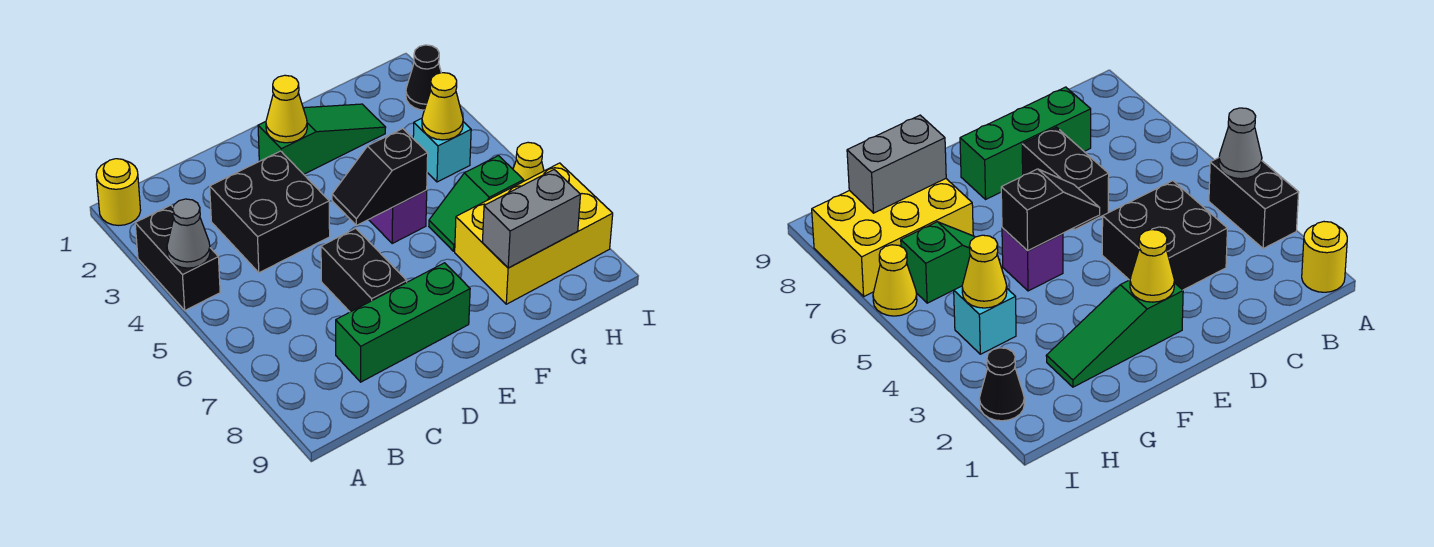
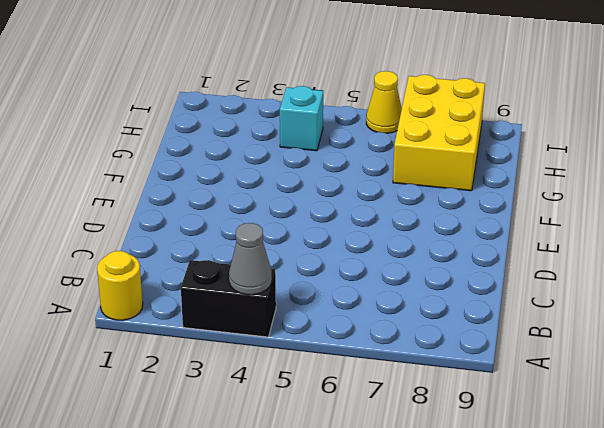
none -> black 2x2 brick [210,151,330,273]
none -> green 1x3 brick [336,263,470,382]
none -> black 1x2 brick [321,228,407,312]

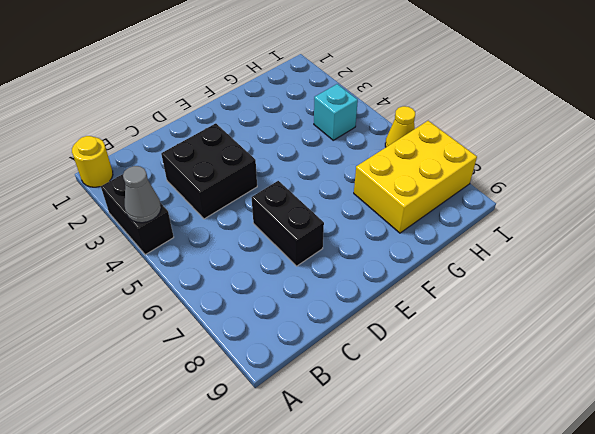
none -> green 1x3 brick [336,263,470,382]
none -> green 1x3 slope [258,104,386,174]
none -> purple 1x1 brick [369,190,427,243]

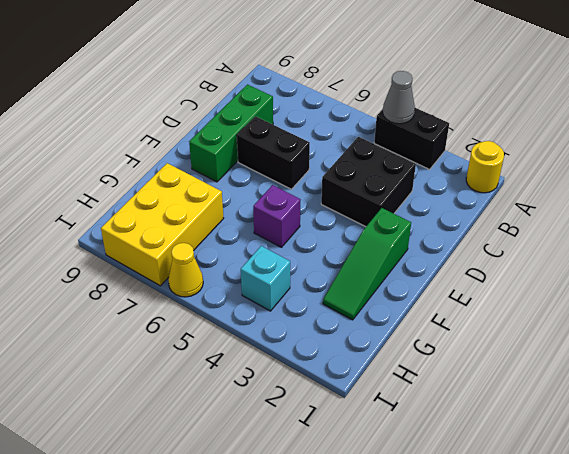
none -> green 1x2 slope [429,156,524,251]
none -> black 1x1 cone [406,45,441,110]
none -> yellow 1x1 cone [266,75,307,143]

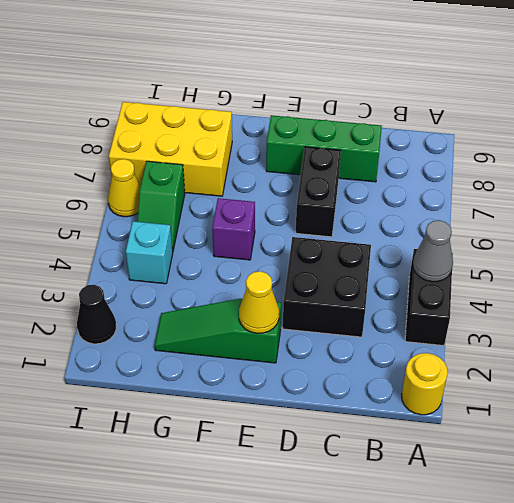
green 1x2 slope [137,161,185,251] -> green 1x2 slope turned to [429,156,524,251]
none -> black 1x2 slope [332,129,428,225]
none -> grey 1x2 brick [482,170,580,268]
none -> yellow 1x1 cone [422,73,463,140]

